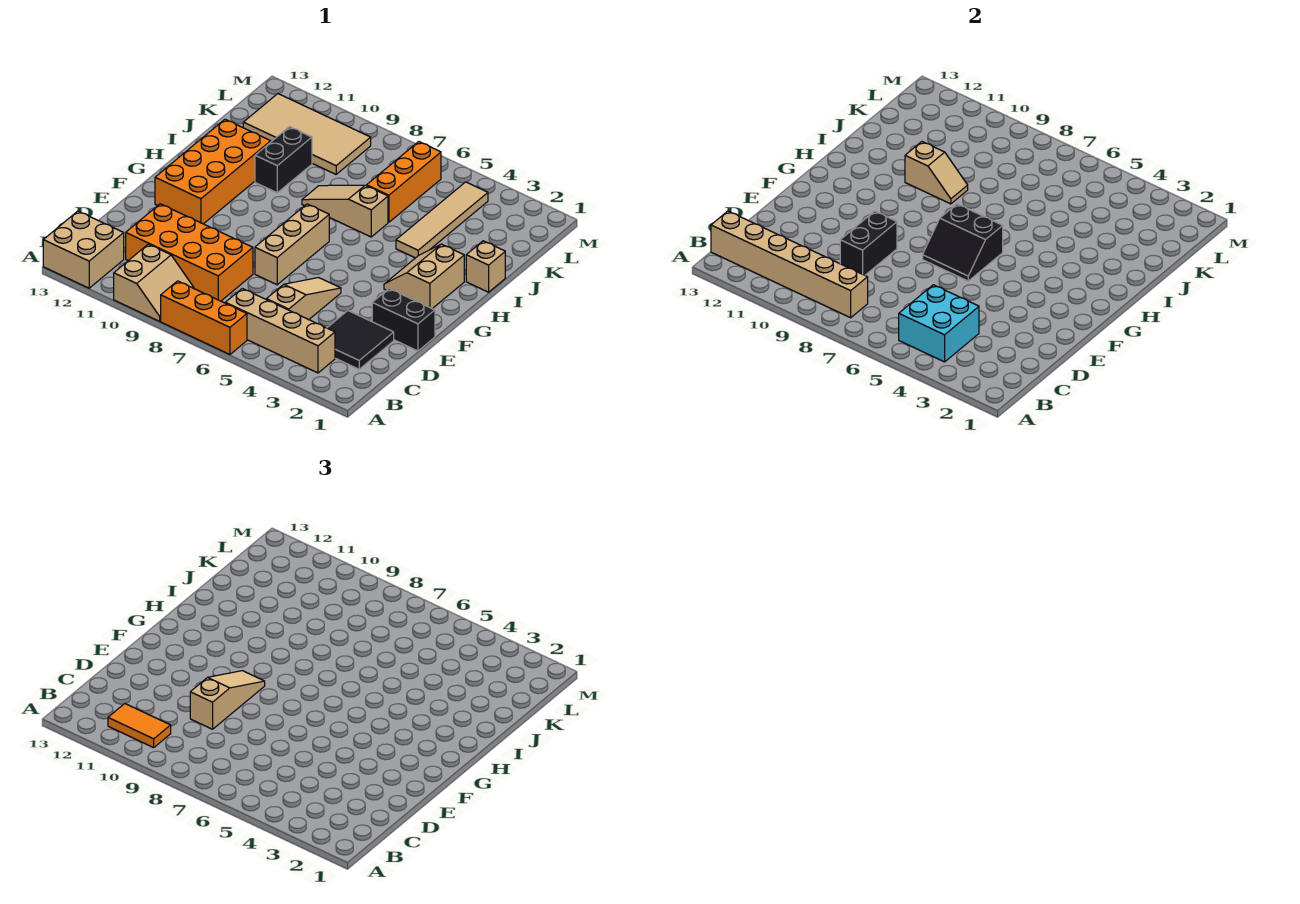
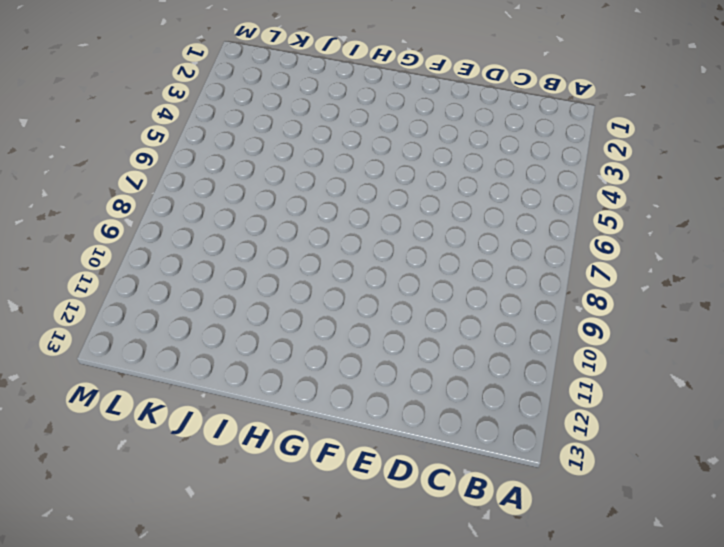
none -> orange 1x3 brick [161,281,247,354]
none -> tan 2x2 slope [114,244,194,321]
none -> tan 2x2 brick [43,211,124,288]

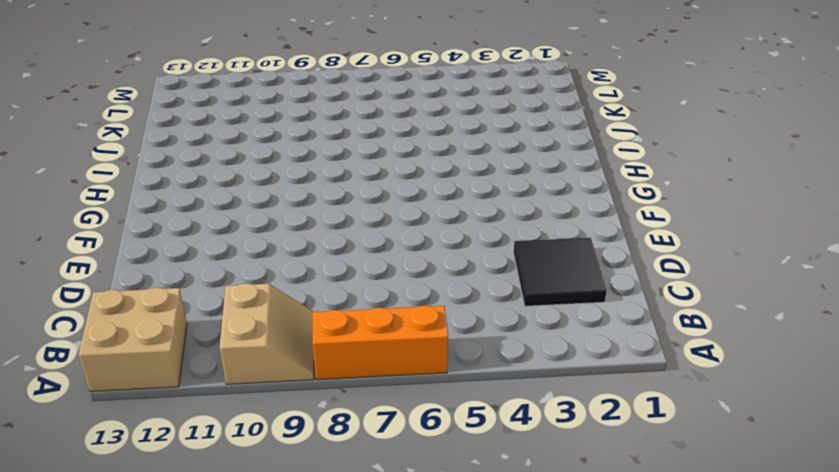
none -> tan 1x4 brick [225,288,335,373]
none -> tan 1x3 slope [266,278,341,320]
none -> orange 2x4 brick [126,204,253,301]

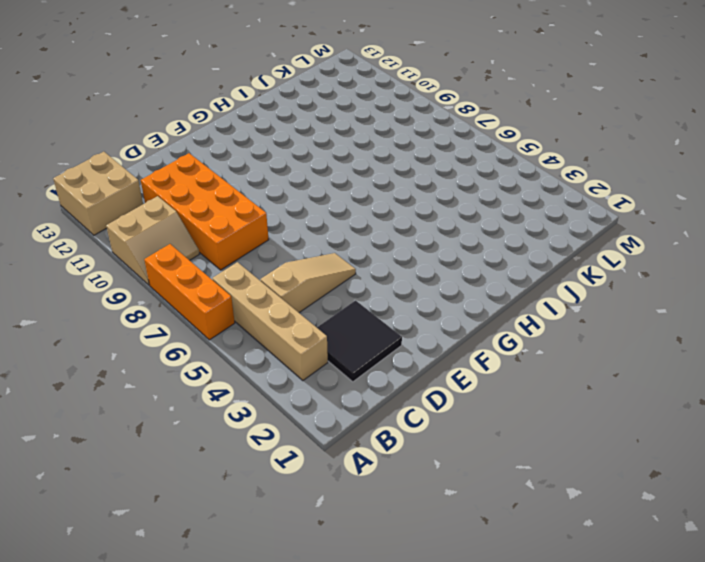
none -> black 1x2 brick [372,289,435,351]
none -> tan 1x3 brick [255,204,329,285]
none -> orange 2x4 brick [155,119,271,224]

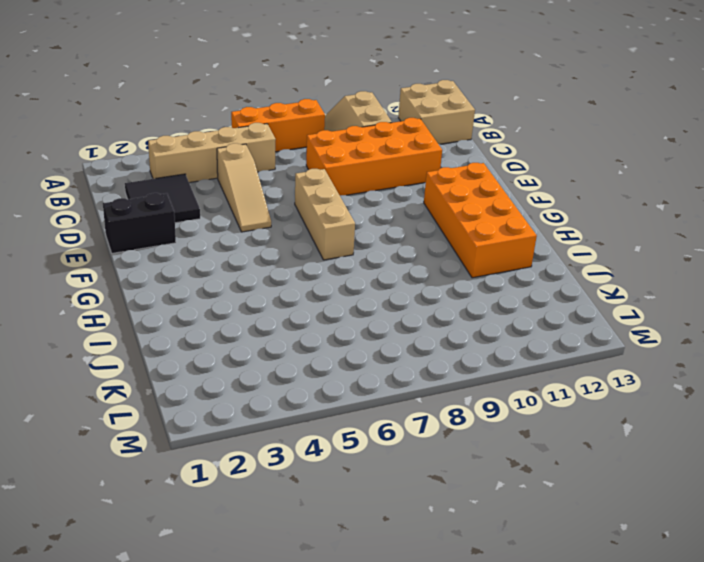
none -> tan 2x2 slope [384,244,464,309]
none -> tan 1x1 brick [466,241,505,292]
none -> tan 1x4 tile [396,182,488,258]

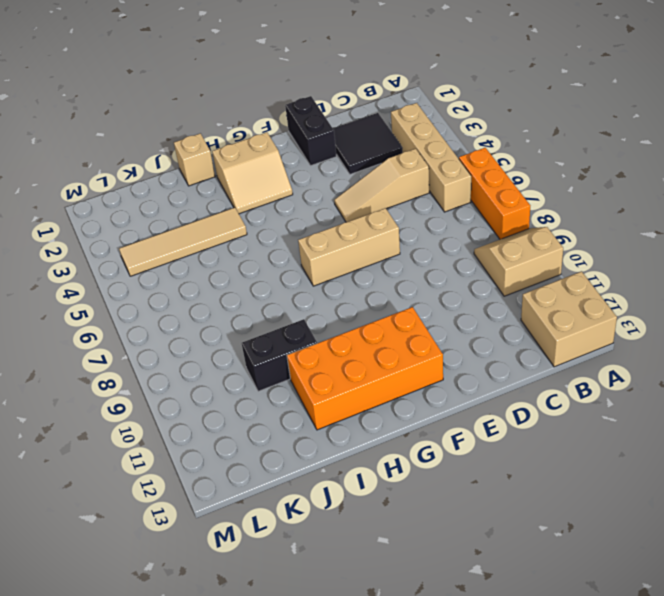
none -> orange 2x4 brick [126,204,253,301]
none -> tan 1x3 slope [302,185,388,237]
none -> orange 1x3 brick [367,142,441,222]

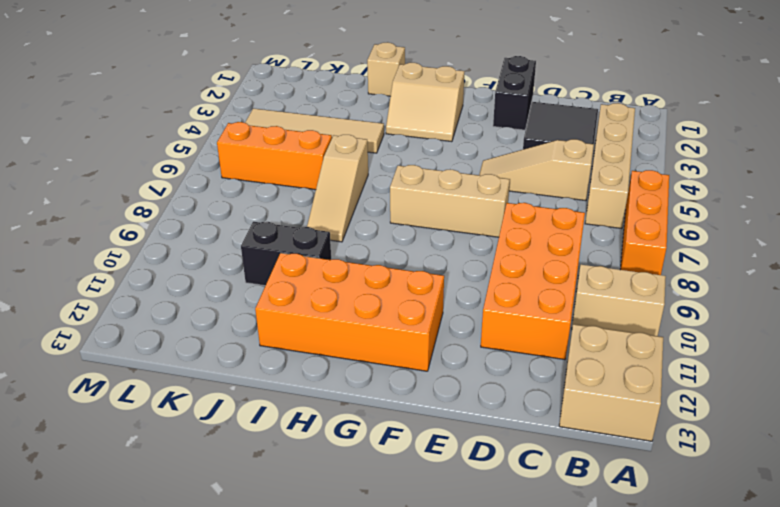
none -> tan 2x4 tile [243,94,371,174]
none -> cyan 2x2 brick [899,285,979,362]
none -> tan 1x6 brick [711,211,868,318]

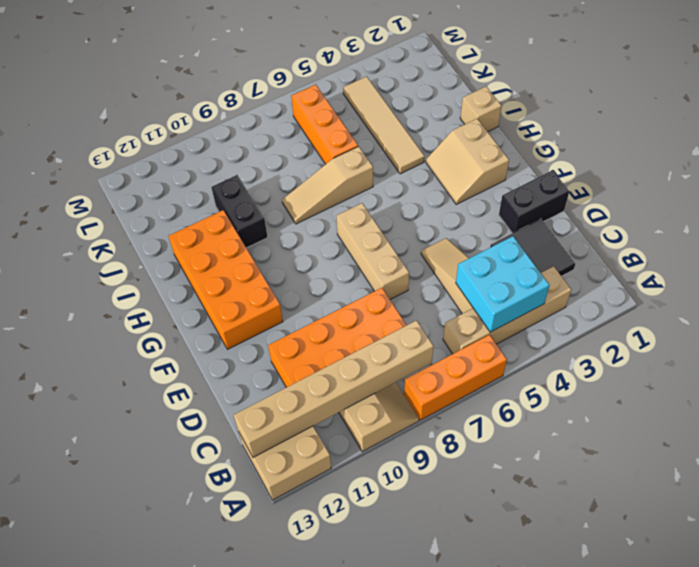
none -> tan 2x4 tile [243,94,371,174]
none -> black 1x2 brick [840,211,897,275]
none -> black 2x2 slope [923,204,1003,281]

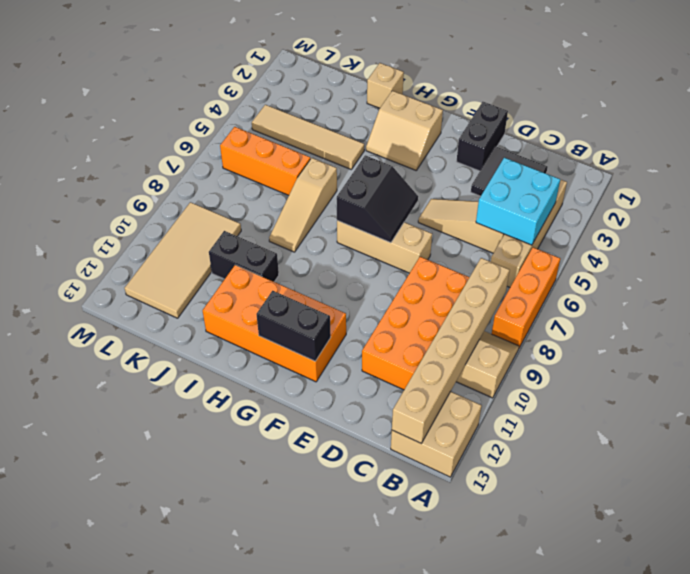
black 1x2 brick [256,291,331,361] -> black 1x2 brick moved to [840,211,897,275]
none -> tan 1x2 slope [905,142,968,204]
none -> orange 1x2 tile [108,704,171,748]
none -> tan 1x3 slope [190,671,265,729]

